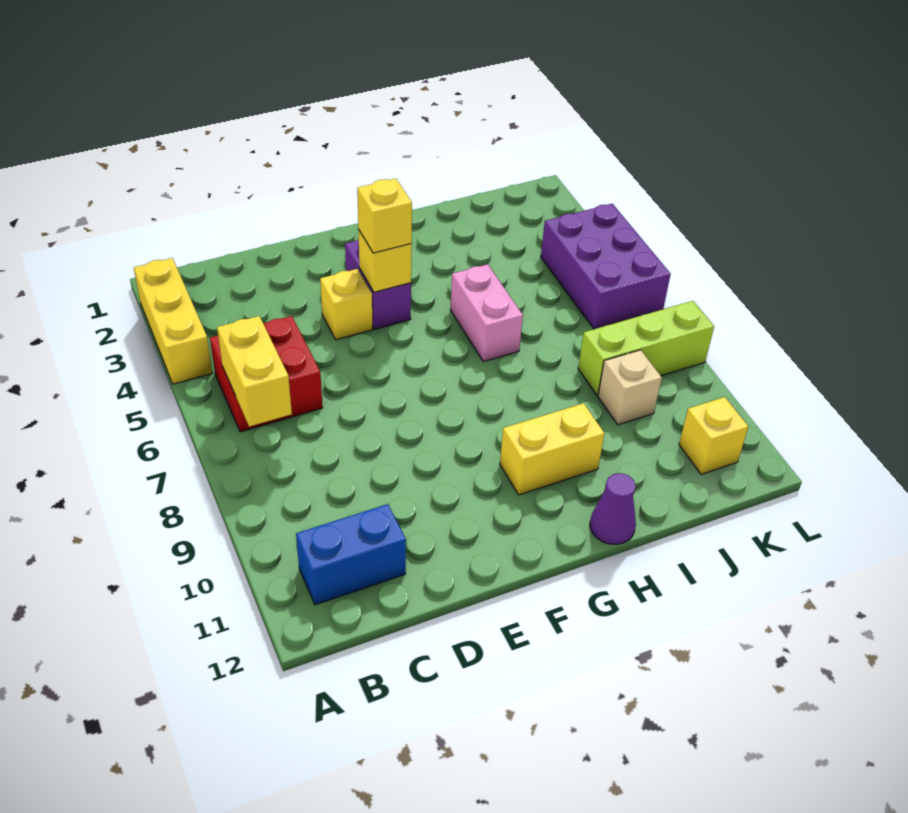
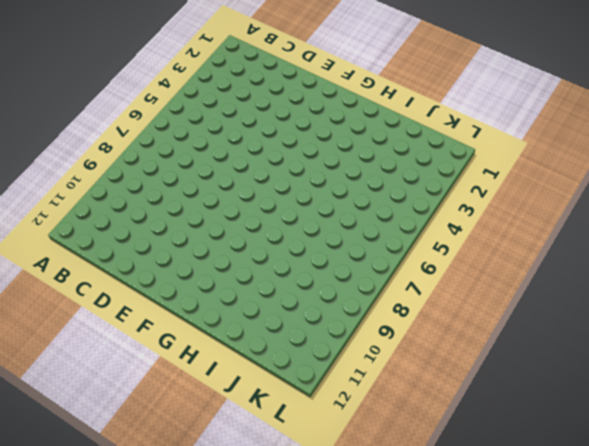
none -> yellow 1x3 brick [134,258,212,384]
none -> red 2x2 brick [210,316,323,432]
none -> blue 1x2 brick [296,504,406,605]

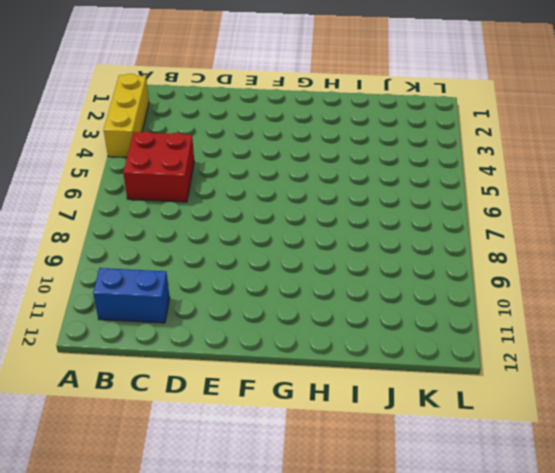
none -> yellow 1x1 brick [320,269,373,340]
none -> purple 1x2 brick [345,240,411,329]
none -> yellow 1x2 brick [500,403,604,495]

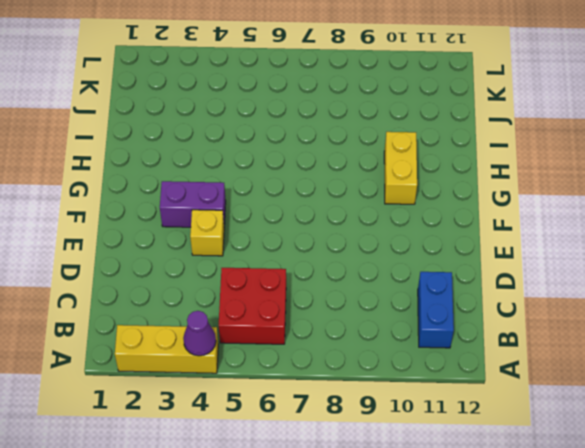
purple 1x1 cone [183,311,216,356] -> purple 1x1 cone moved to [590,473,636,544]
none -> pink 1x2 brick [450,264,523,362]
none -> lime 1x3 brick [578,301,714,395]
none -> tan 1x1 brick [598,350,662,425]

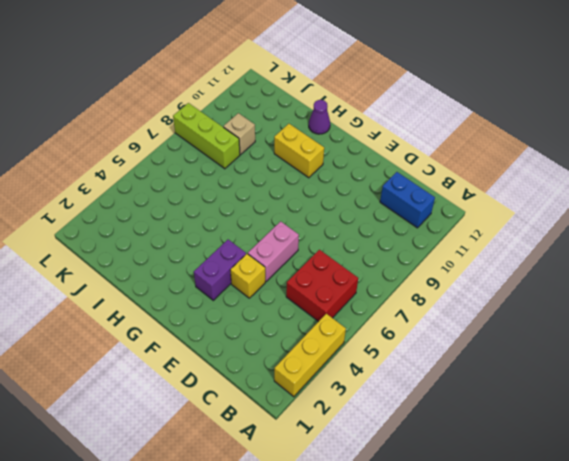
pink 1x2 brick [248,221,299,281] -> pink 1x2 brick moved to [450,264,523,362]
none -> purple 2x3 brick [541,204,671,329]
none -> yellow 1x1 brick [679,397,748,474]
none -> yellow 1x2 brick [217,316,292,427]

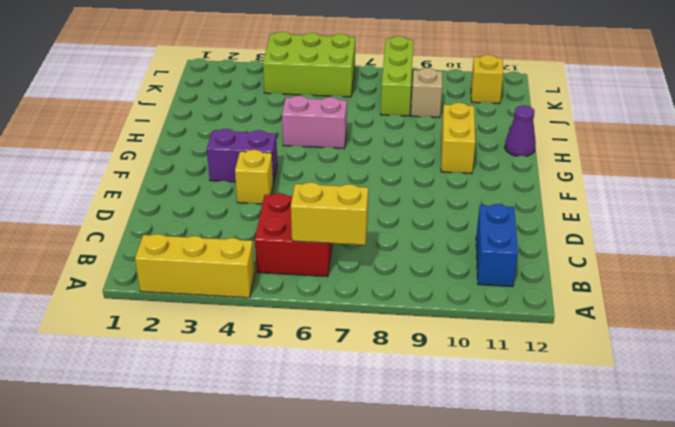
lime 2x3 brick [263,32,355,97] -> purple 2x3 brick [541,204,671,329]
none -> yellow 1x1 brick [358,229,412,292]
none -> yellow 1x1 brick [357,179,412,253]

